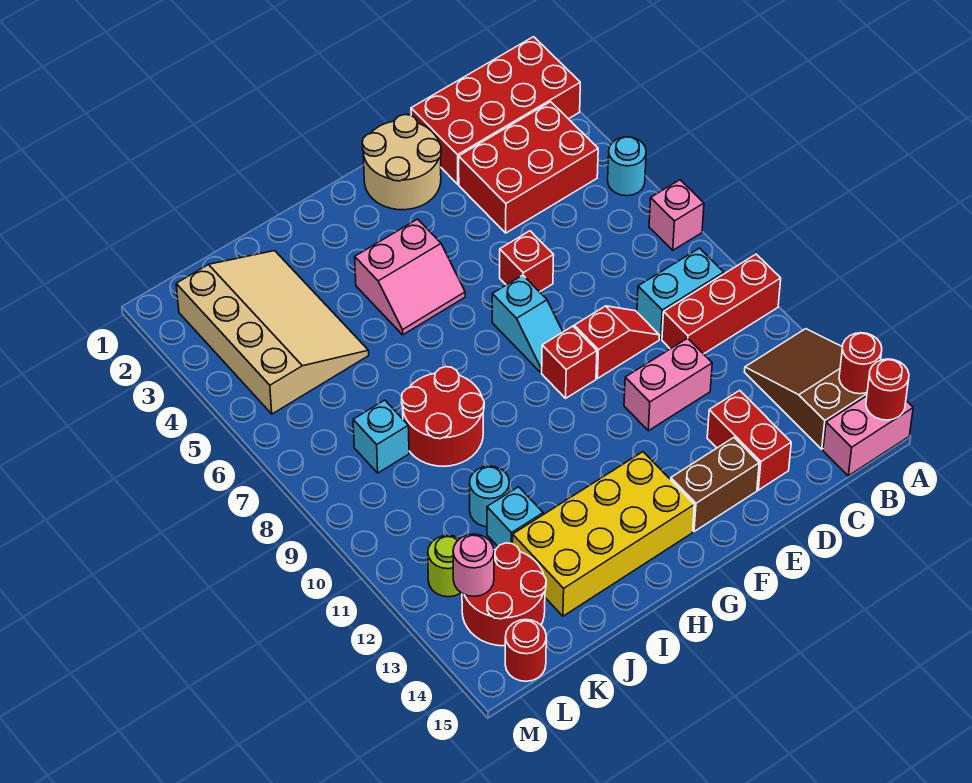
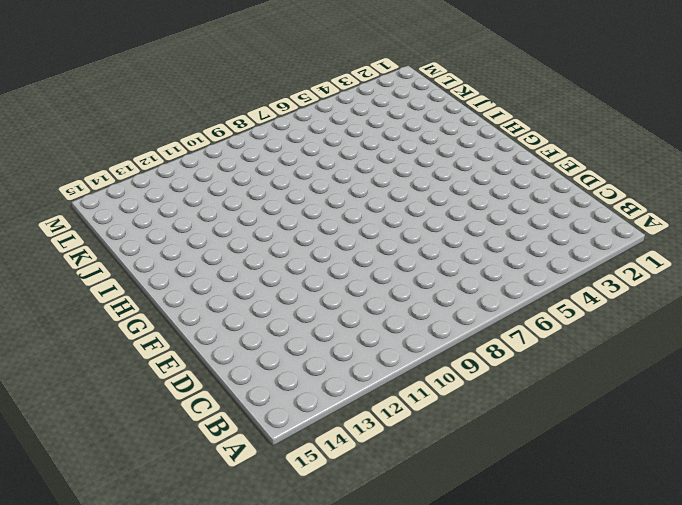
none -> red 2x4 brick [411,37,580,184]
none -> cyan 1x1 round brick [608,137,646,196]
none -> pink 1x1 brick [649,180,704,250]

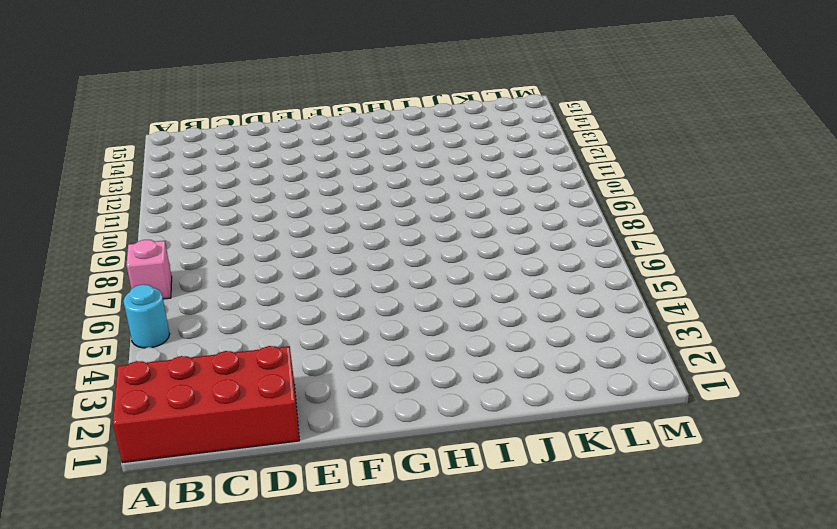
none -> red 1x3 brick [662,254,781,354]
none -> brown 2x3 slope [745,329,867,449]
none -> pink 1x2 brick [823,396,913,476]

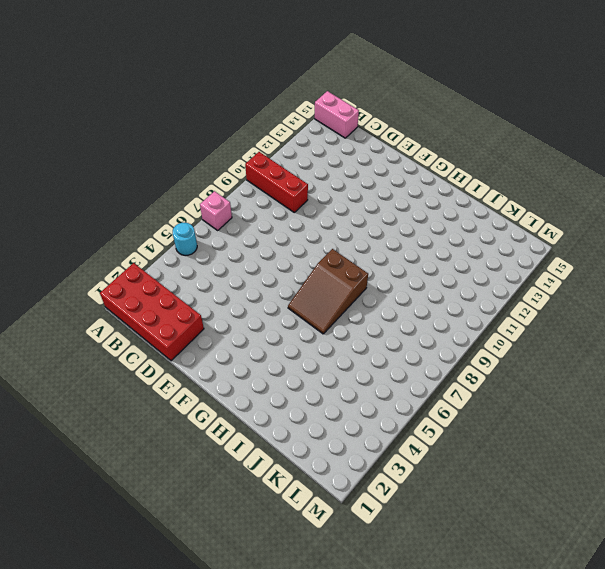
brown 2x3 slope [288,249,368,334] -> brown 2x3 slope moved to [745,329,867,449]
none -> red 2x3 brick [459,102,598,233]
none -> cyan 1x2 brick [637,248,724,339]
none -> red 1x2 slope [574,306,660,378]

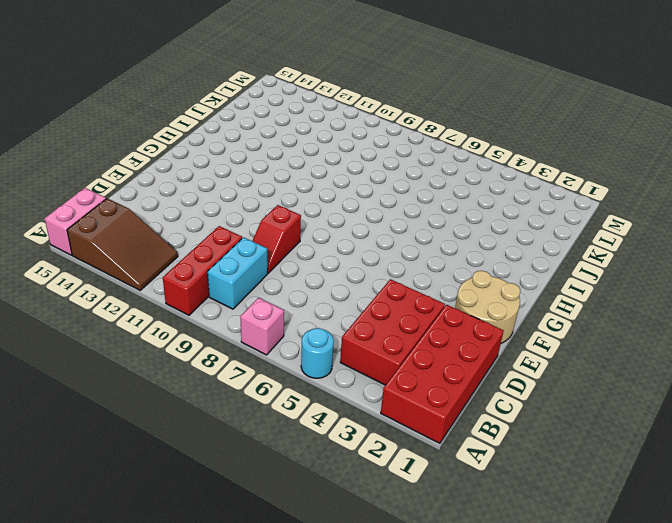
none -> pink 1x2 brick [624,338,712,431]
none -> red 1x2 brick [707,390,791,490]
none -> red 1x1 brick [500,231,554,292]

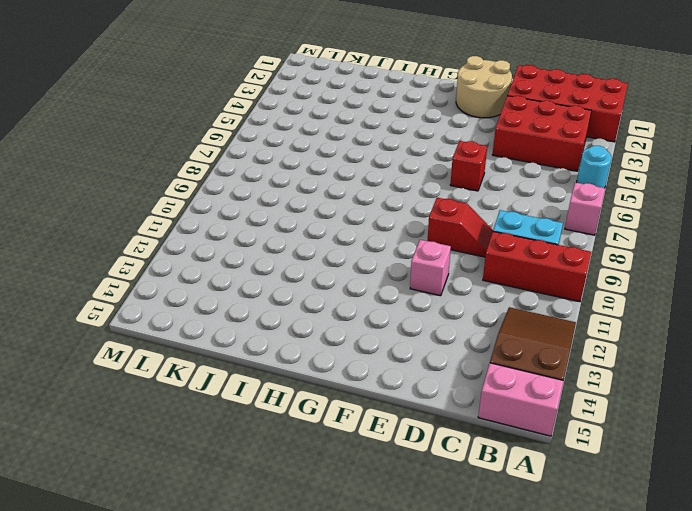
pink 1x1 brick [410,240,451,296] -> pink 1x2 brick [624,338,712,431]
none -> red 1x2 brick [707,390,791,490]
none -> brown 1x2 brick [671,438,759,532]
none -> cyan 1x2 slope [492,275,563,372]

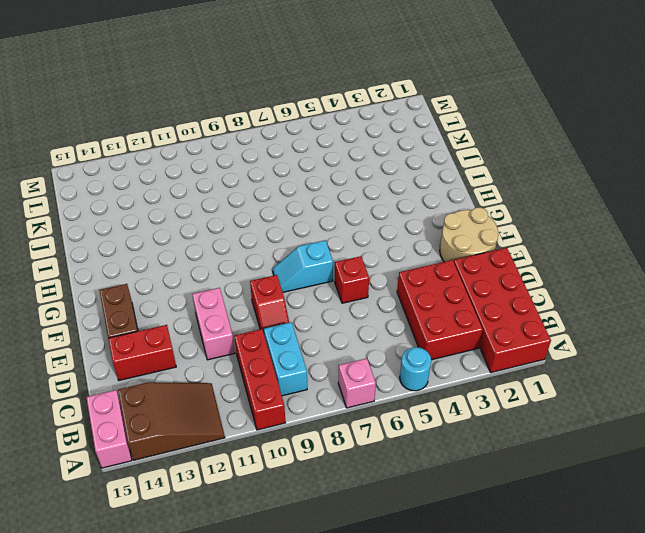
none -> red 1x1 brick [542,326,597,398]
none -> pink 2x2 slope [355,219,465,335]
none -> yellow 2x4 brick [513,452,694,616]

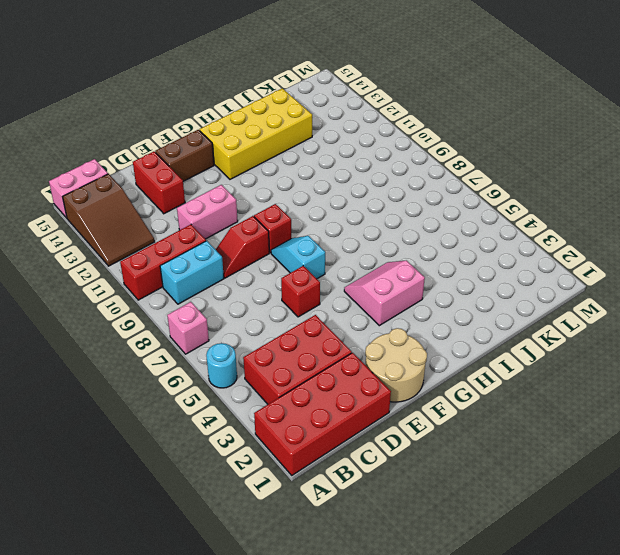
none -> red 2x2 round brick [402,367,484,466]
none -> tan 3x4 slope [176,251,369,414]
none -> cyan 1x1 round brick [470,466,509,527]

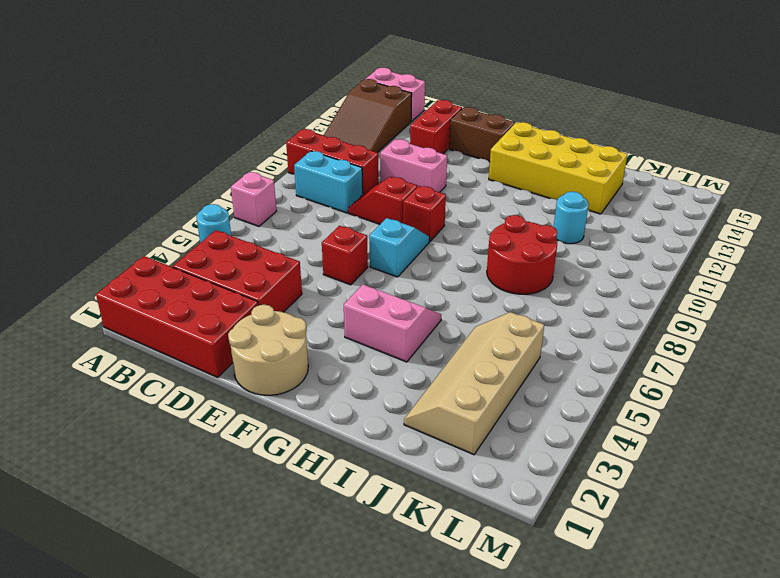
tan 2x4 slope [404,312,544,455] -> tan 3x4 slope [176,251,369,414]
none -> cyan 1x1 brick [487,487,543,546]
none -> cyan 1x1 brick [353,400,409,473]
none -> red 2x2 round brick [462,543,546,646]

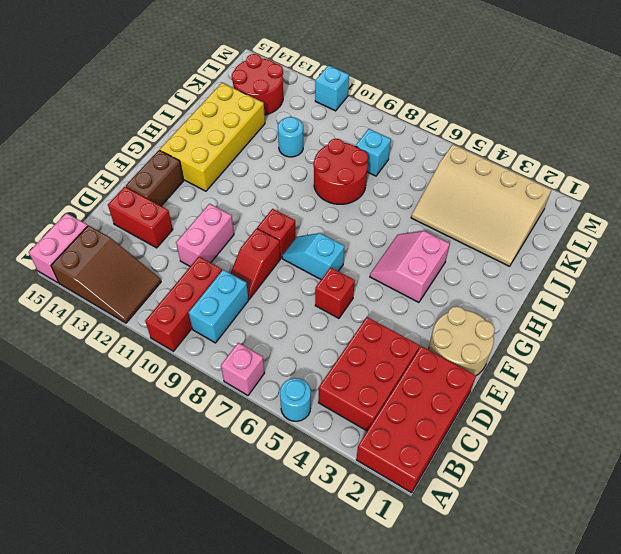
cyan 1x1 brick [315,65,349,111] -> cyan 1x1 brick moved to [487,487,543,546]
none -> lime 1x1 round brick [428,535,461,597]
none -> red 1x1 round brick [505,619,546,681]
none -> red 1x1 round brick [839,333,882,394]

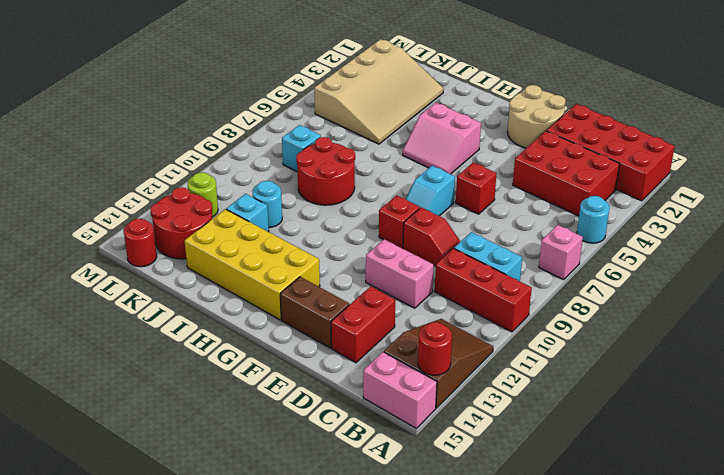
none -> red 1x1 round brick [866,359,909,420]
none -> pink 1x1 round brick [453,534,494,596]

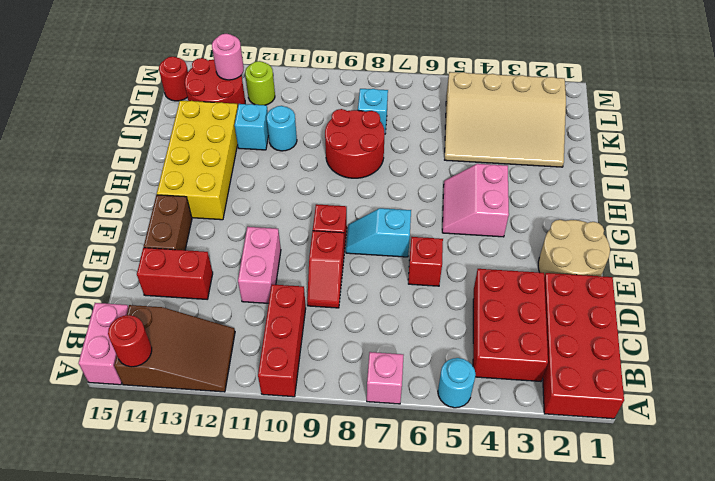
none -> cyan 1x2 brick [637,248,724,339]
none -> red 1x1 round brick [866,359,909,420]

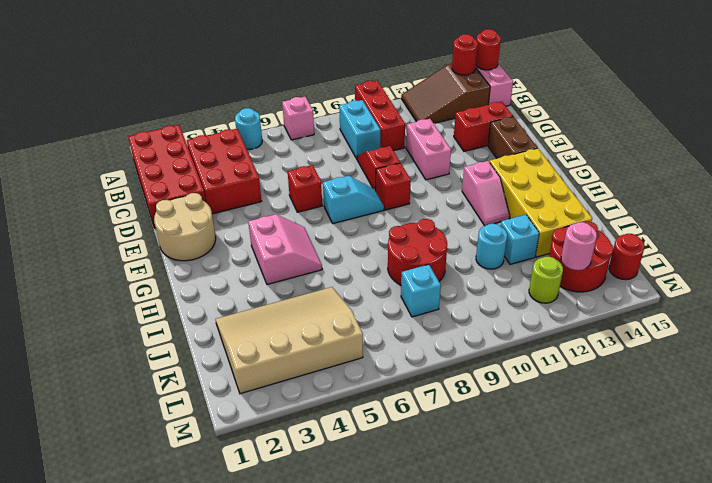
pink 1x2 slope [462,161,510,226] -> none

